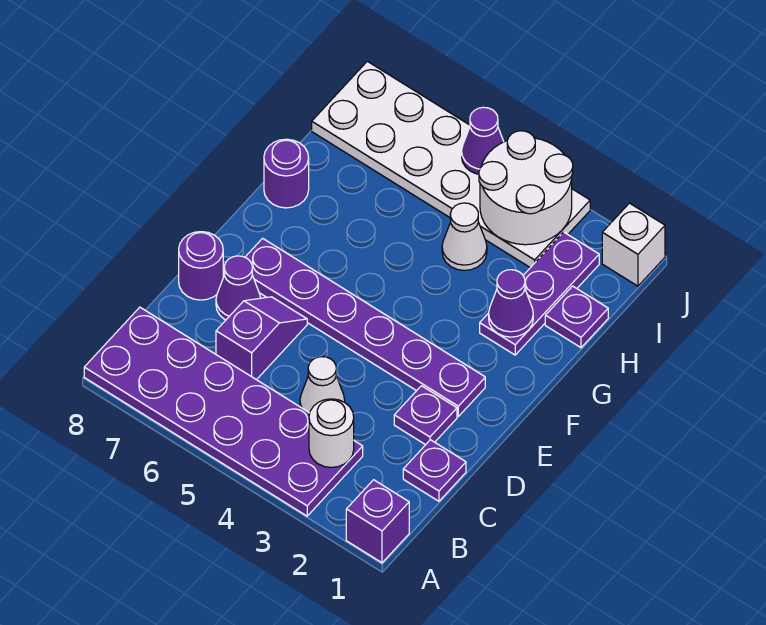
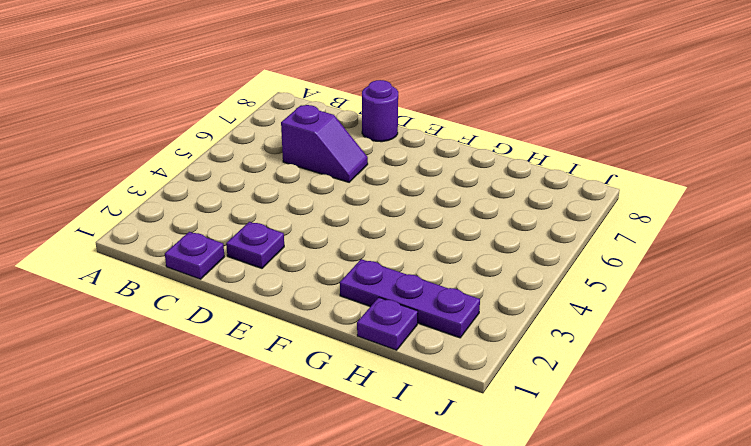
none -> purple 1x1 brick [346,480,409,563]
none -> purple 2x6 plate [84,307,363,516]
none -> white 1x1 cone [300,357,345,413]

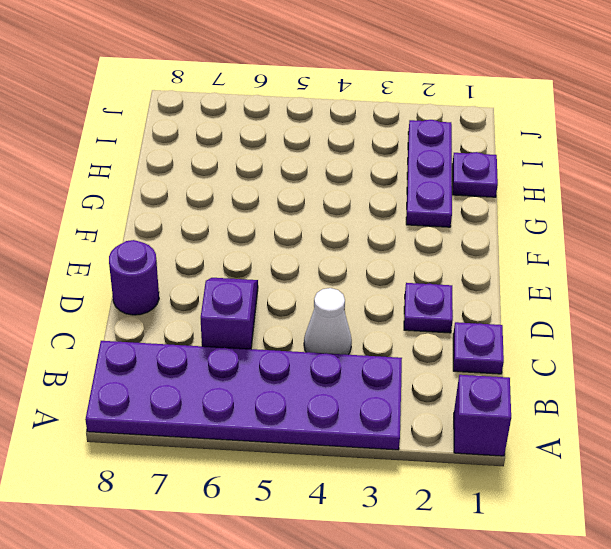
none -> purple 1x1 cone [216,256,260,320]
none -> purple 1x6 plate [245,238,485,416]
none -> purple 1x1 round brick [264,139,309,208]

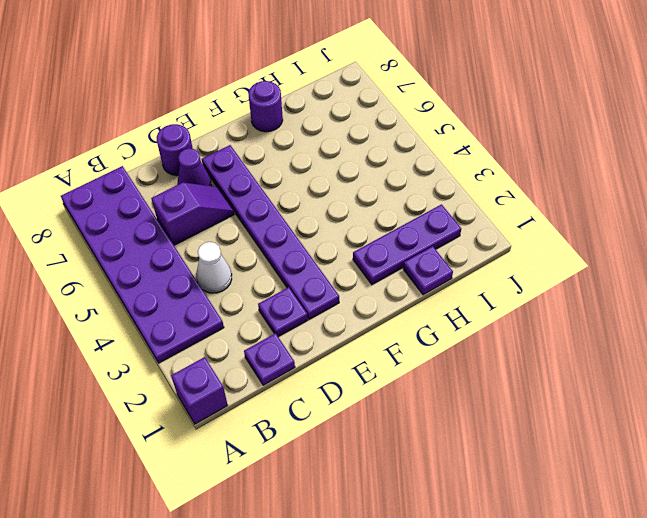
none -> white 1x1 cone [442,203,487,270]
none -> white 2x6 plate [312,61,590,268]
none -> white 1x1 brick [602,203,665,286]

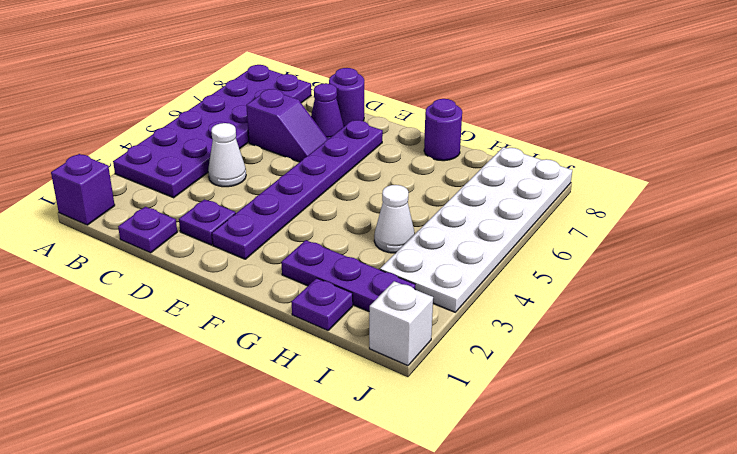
none -> white 1x1 round brick [309,399,354,467]
none -> purple 1x1 cone [489,270,533,337]
none -> white 2x2 round brick [479,131,573,245]

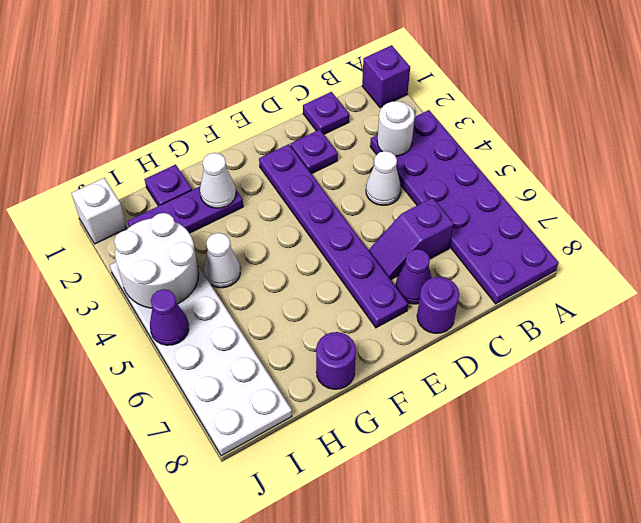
white 1x1 cone [200,153,236,208] -> purple 1x1 cone [489,270,533,337]

